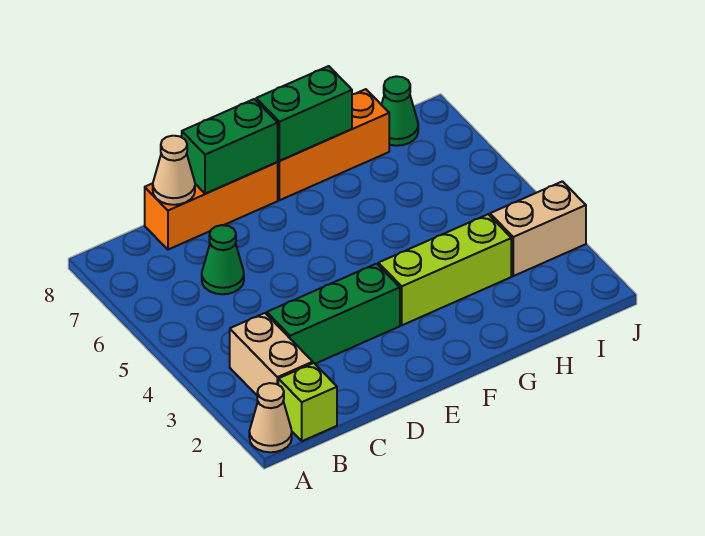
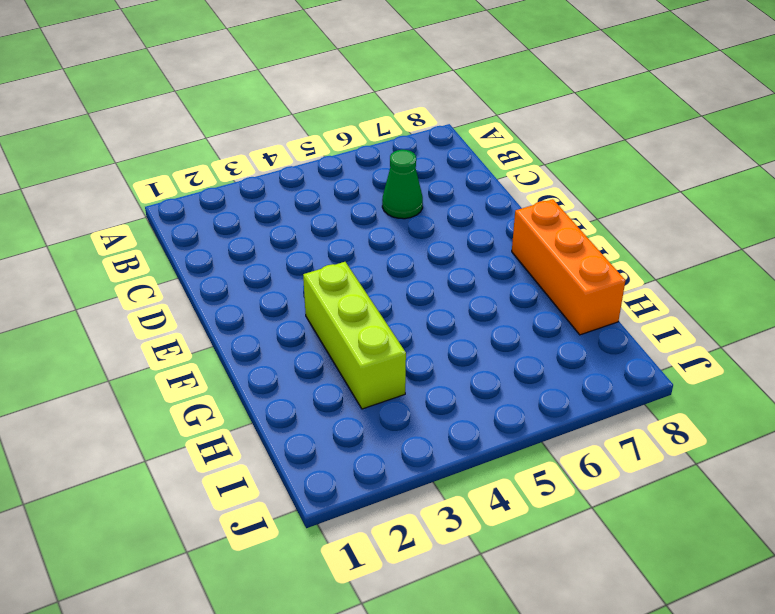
none -> tan 1x1 cone [249,383,292,452]
none -> lime 1x1 brick [278,363,337,441]
none -> tan 1x2 brick [230,313,313,395]

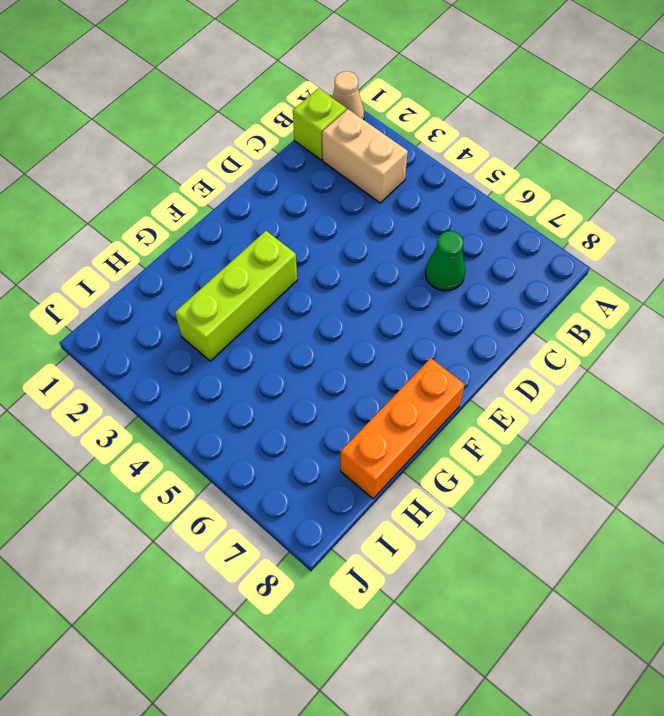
none -> green 1x3 brick [267,264,400,364]
none -> orange 1x3 brick [145,162,278,250]
none -> tan 1x2 brick [490,181,586,276]

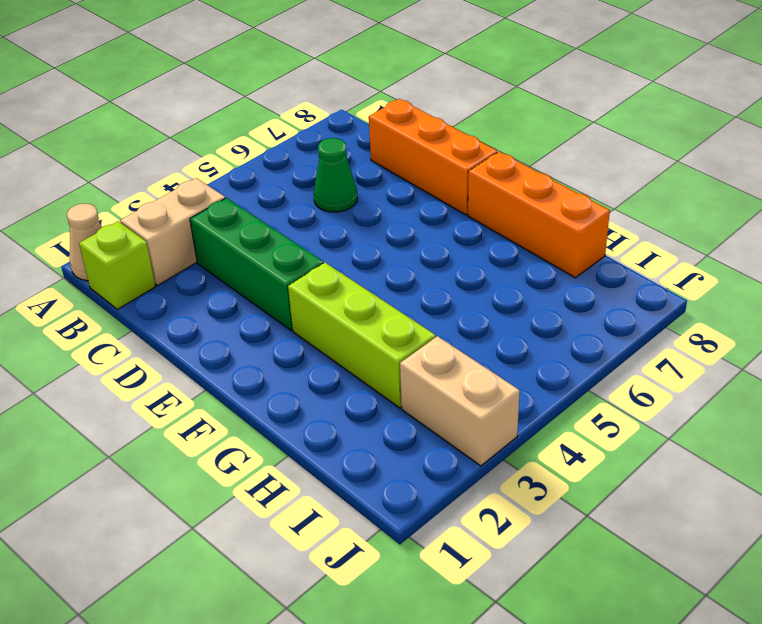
none -> green 1x1 cone [382,76,418,146]
none -> tan 1x1 cone [153,136,195,205]
none -> green 1x2 brick [182,99,278,194]

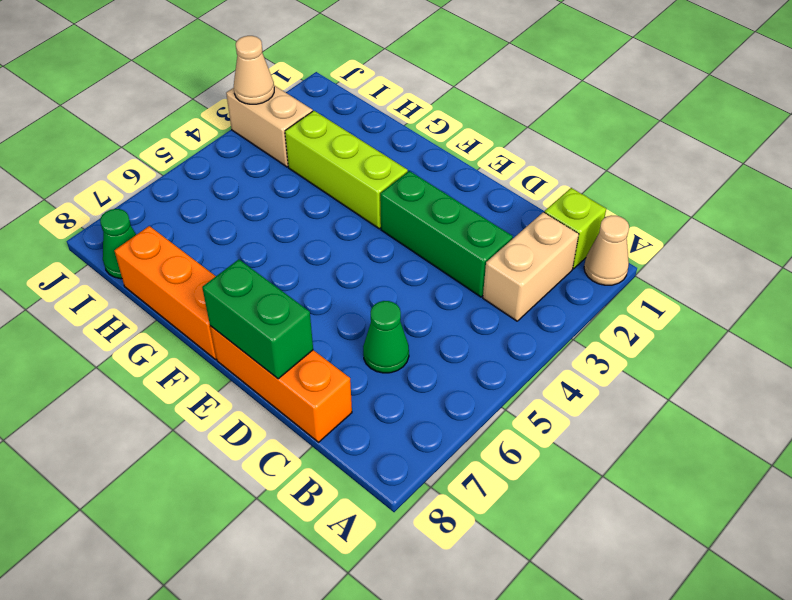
tan 1x1 cone [234,36,274,104] -> tan 1x1 cone moved to [153,136,195,205]
none -> green 1x2 brick [256,66,352,161]

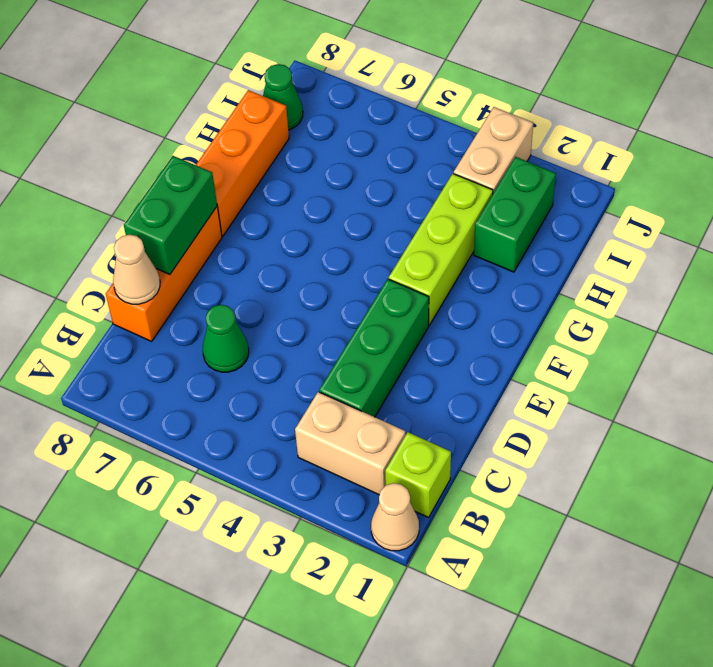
green 1x2 brick [474,157,556,272] -> green 1x2 brick moved to [256,66,352,161]

